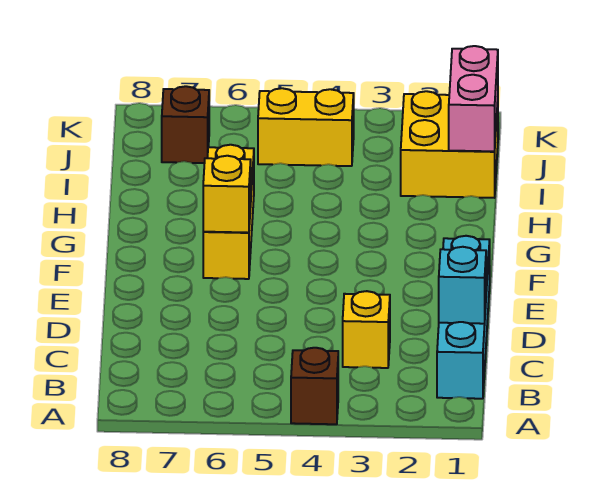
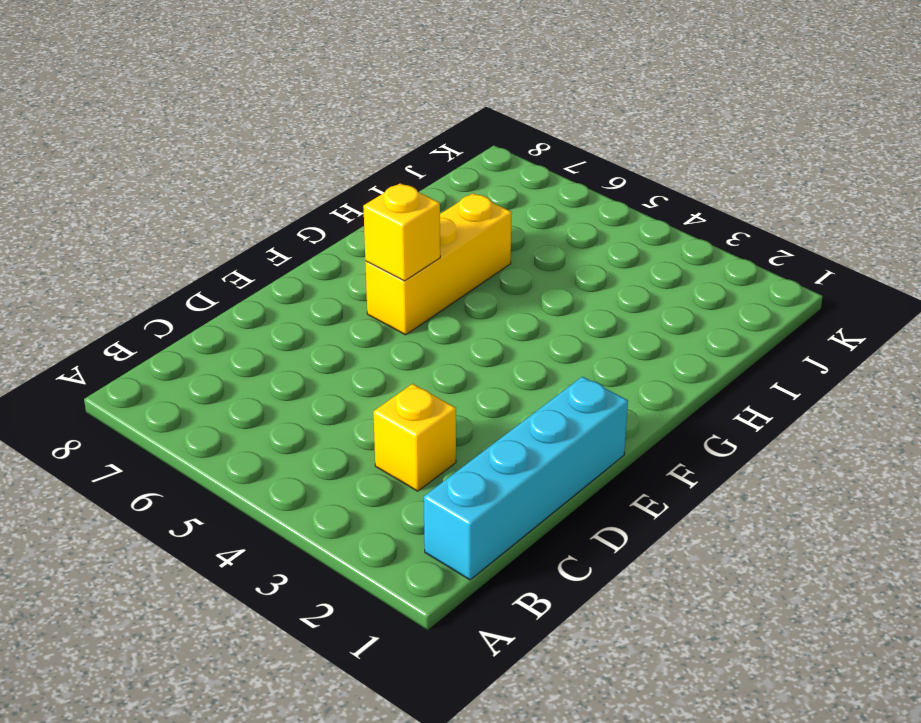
none -> brown 1x1 brick [291,348,338,424]
none -> yellow 2x2 brick [401,91,498,198]

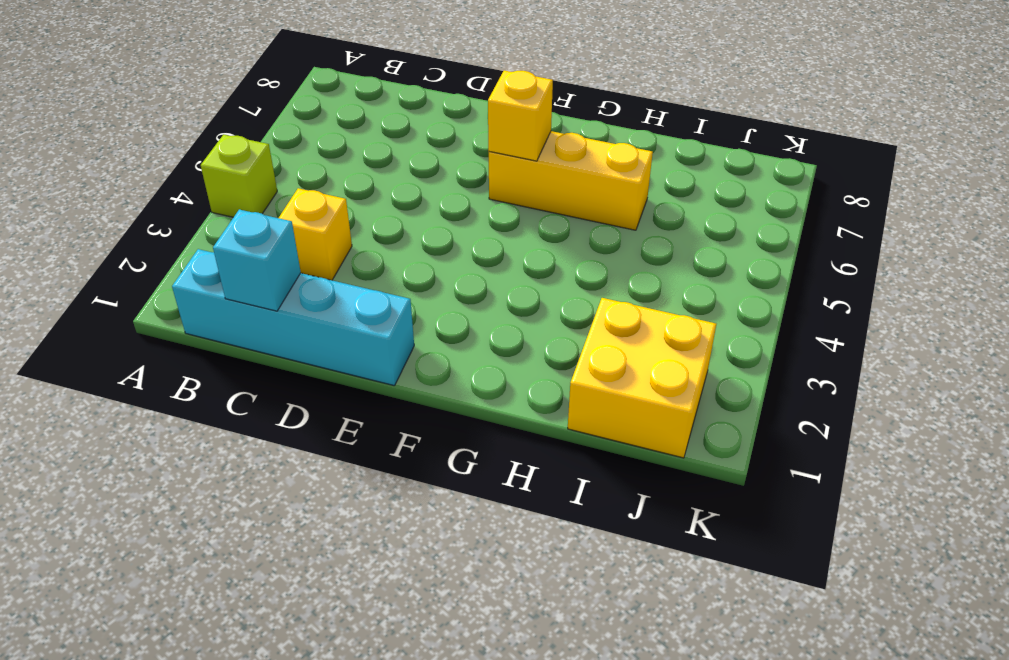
lime 1x1 brick [201,134,277,217] -> brown 1x1 brick [291,348,338,424]
none -> yellow 1x2 brick [258,88,354,166]
none -> brown 1x1 brick [162,86,209,163]

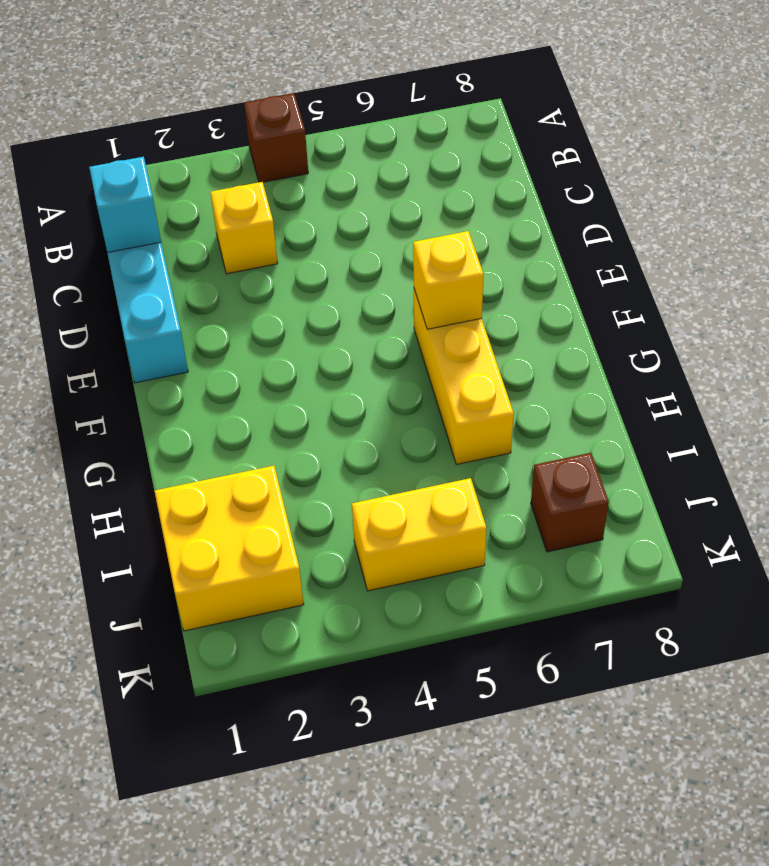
none -> pink 1x2 brick [449,46,498,151]

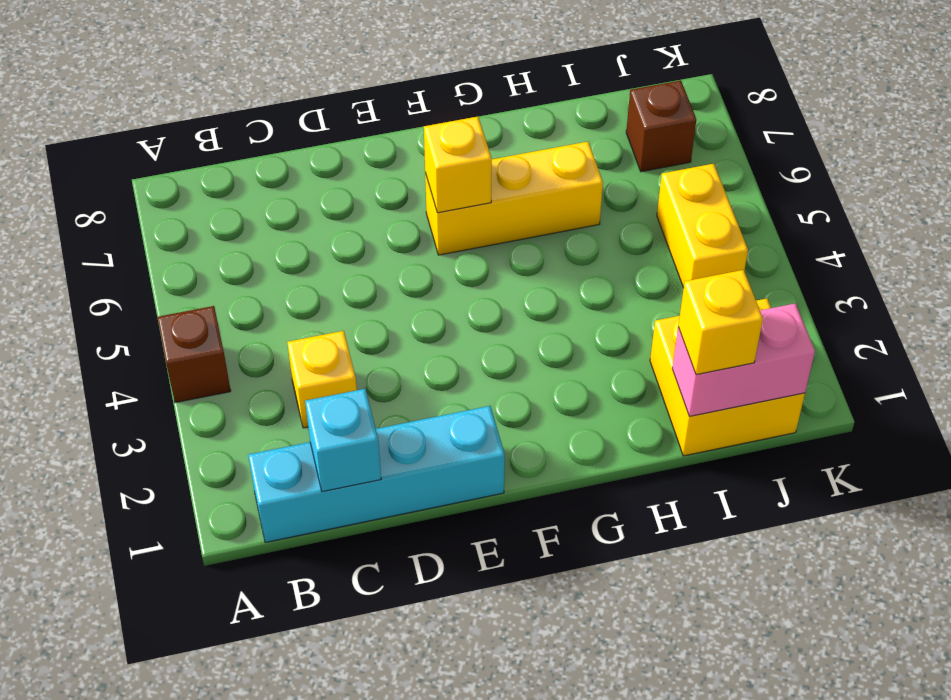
yellow 1x1 brick [678,270,763,375] -> none

